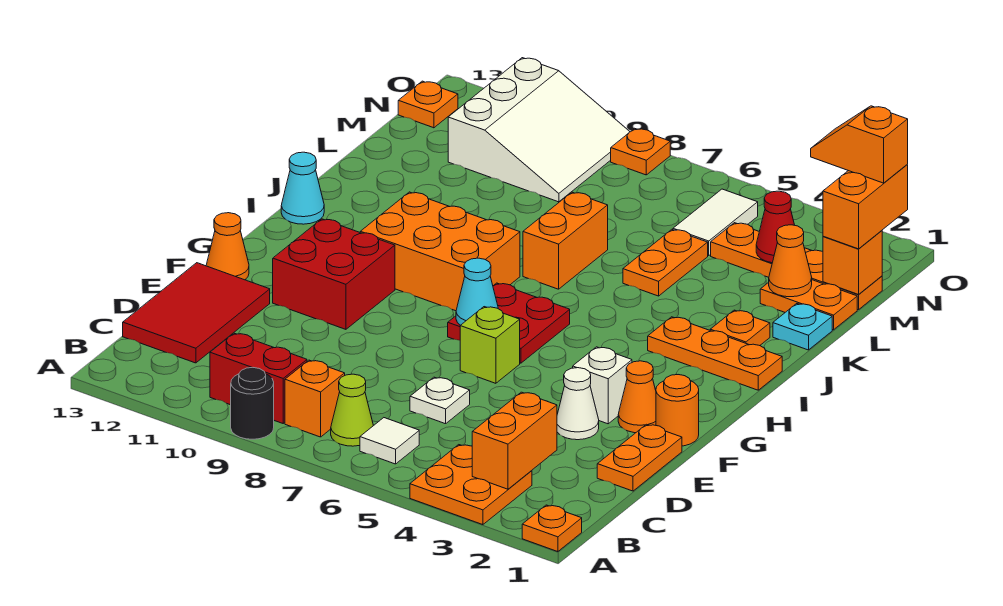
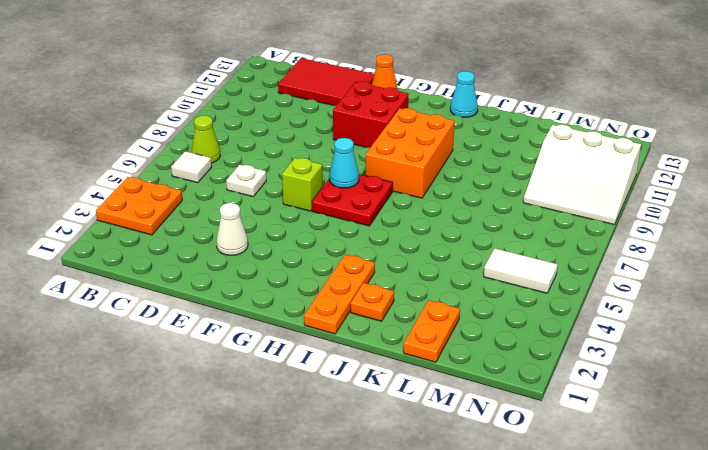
none -> orange 1x1 plate [522,505,582,552]
none -> black 1x1 round brick [231,368,274,439]
none -> orange 1x1 brick [285,360,345,437]
none -> red 1x2 brick [210,333,307,423]

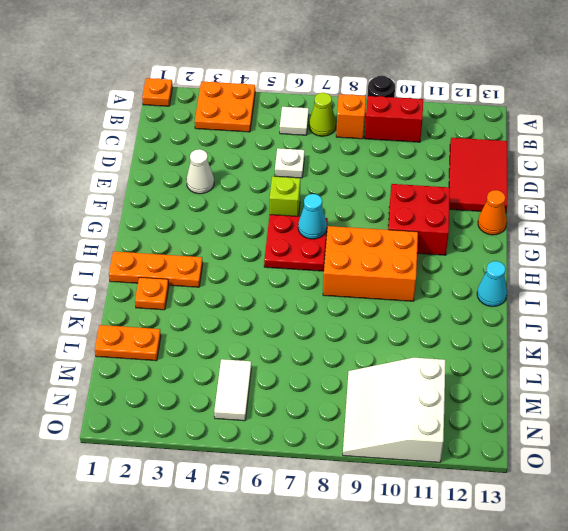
none -> orange 1x2 plate [597,424,682,491]
none -> orange 1x1 round brick [656,375,699,446]
none -> orange 1x1 cone [618,361,656,433]
none -> white 1x1 brick [573,347,632,424]

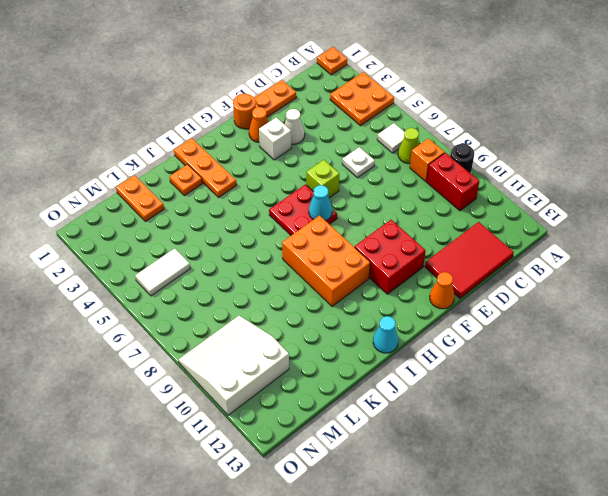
none -> orange 1x2 brick [523,192,608,289]
none -> cyan 1x1 plate [773,304,832,350]
none -> orange 1x2 plate [623,230,708,296]
none -> orange 1x4 plate [711,223,882,310]

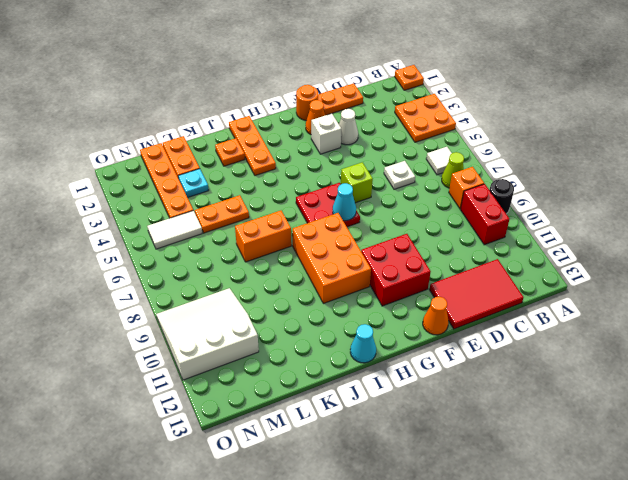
cyan 1x1 plate [178,169,209,198] -> cyan 1x1 plate moved to [773,304,832,350]
none -> orange 1x1 plate [398,81,458,128]
none -> orange 1x1 plate [611,128,670,175]
none -> orange 1x2 brick [472,392,557,489]
none -> orange 1x1 cone [769,225,812,297]

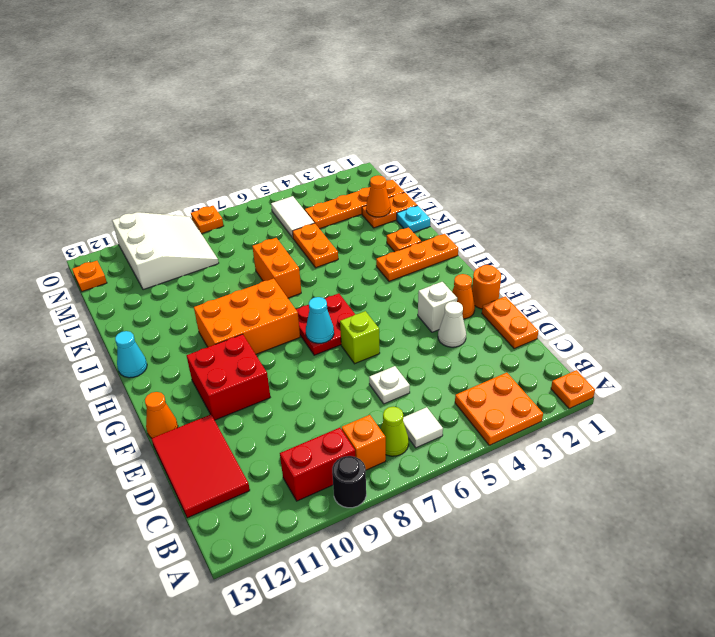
none -> orange 1x2 brick [472,392,557,489]
none -> orange 1x1 brick [823,231,882,294]
none -> red 1x1 cone [756,191,794,263]
none -> orange 1x2 brick [823,165,908,249]

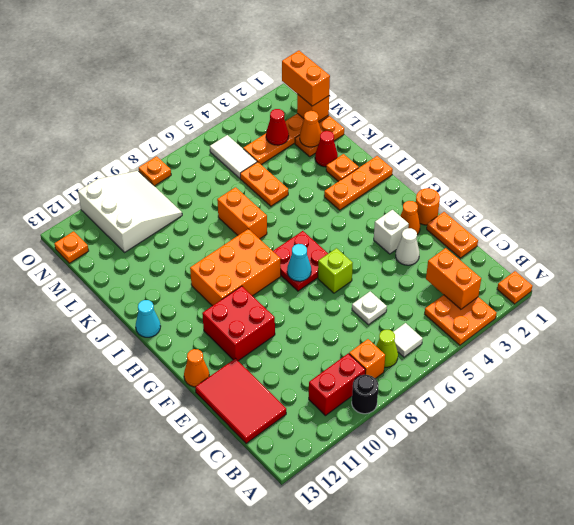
red 1x1 cone [315,131,338,167] -> none
none -> cyan 1x1 plate [773,304,832,350]
none -> orange 1x2 slope [811,106,908,183]

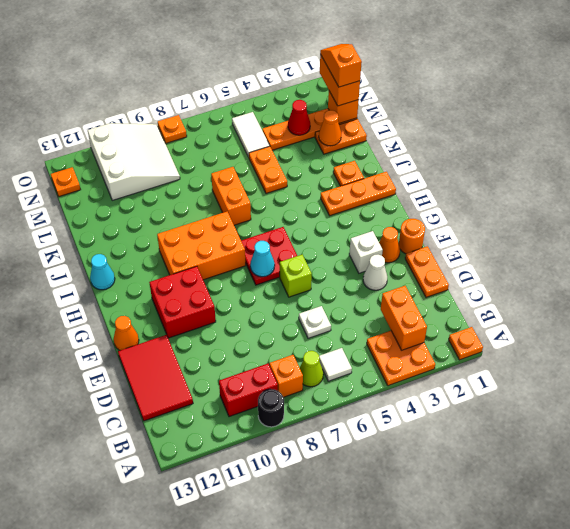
orange 1x2 slope [320,44,362,87] -> orange 1x2 slope turned to [811,106,908,183]
none -> cyan 1x1 plate [773,304,832,350]

